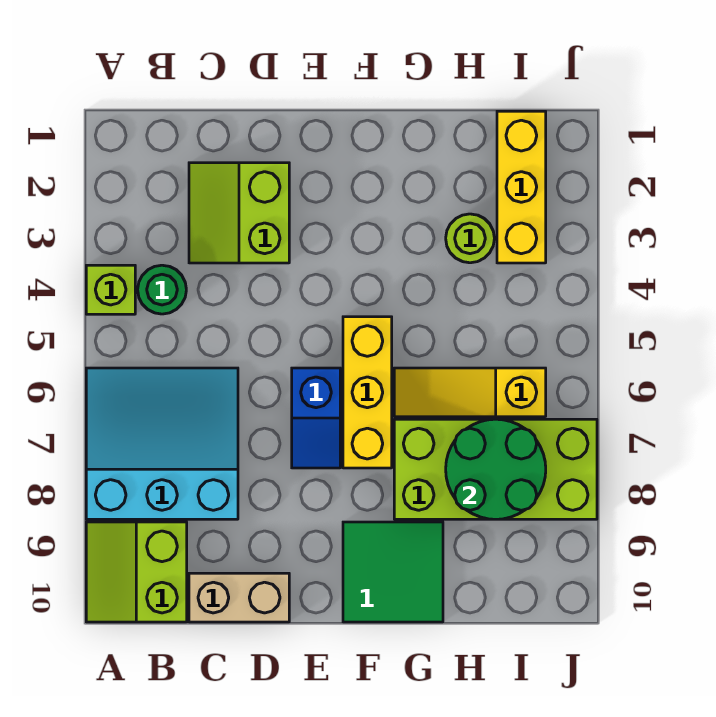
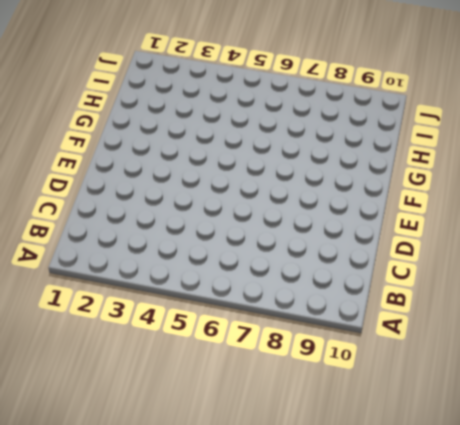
none -> lime 1x1 brick [86,265,135,314]
none -> cyan 3x3 slope [86,368,238,519]
none -> lime 2x2 slope [86,522,187,622]

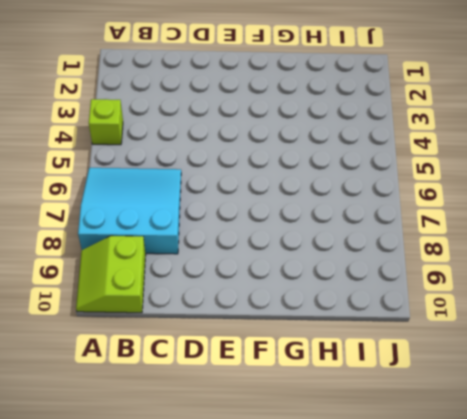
none -> green 1x1 round brick [138,265,186,314]
none -> lime 2x2 slope [189,163,289,263]
none -> tan 1x2 brick [189,573,289,622]

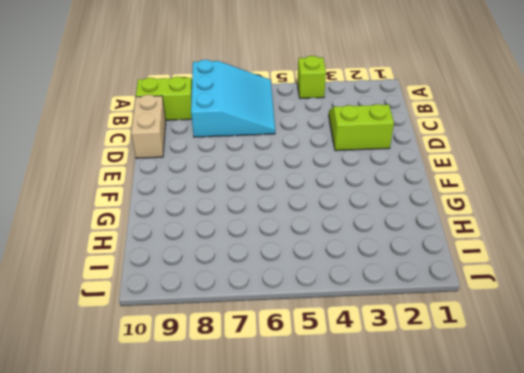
none -> green 1x1 round brick [138,265,186,314]
none -> blue 1x2 slope [292,368,340,468]
none -> yellow 1x3 brick [343,317,392,468]

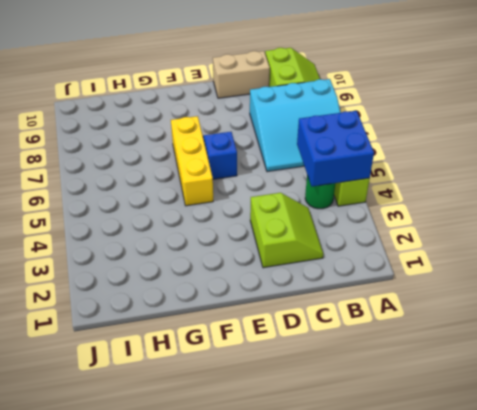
blue 2x2 brick [297,111,374,187] -> none
none -> green 2x2 tile [343,522,443,622]
none -> yellow 1x3 slope [394,368,546,417]
none -> lime 2x4 brick [394,419,597,519]

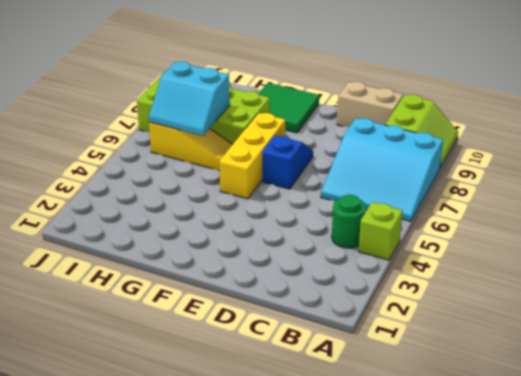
cyan 2x2 slope [149,61,230,136] -> green 2x2 round brick [446,419,546,519]
none -> lime 2x2 slope [189,163,289,263]
none -> lime 1x1 round brick [446,214,494,263]
none -> yellow 1x3 brick [497,111,546,263]

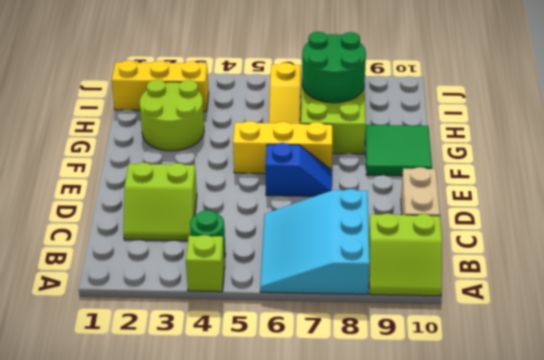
lime 2x2 round brick [140,80,204,151] -> lime 1x1 round brick [446,214,494,263]

